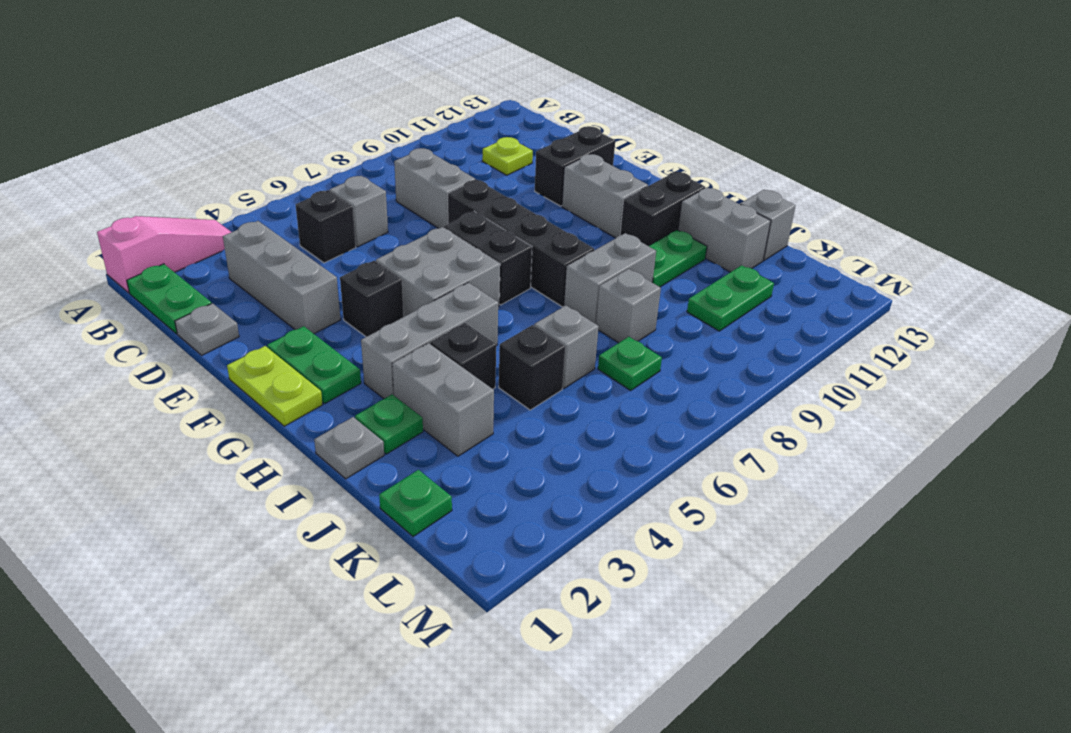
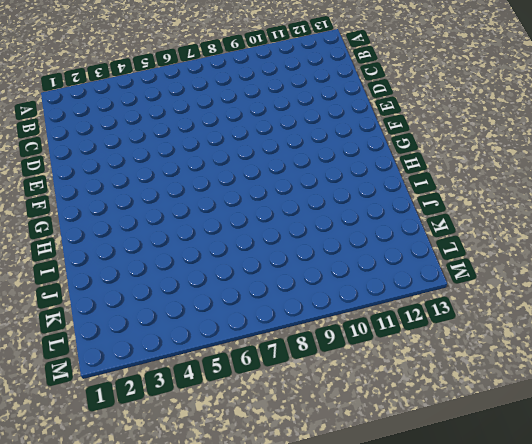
none -> pink 1x3 slope [97,216,231,293]
none -> green 1x2 plate [127,264,211,334]
none -> grey 1x3 brick [223,221,341,334]
none -> black 1x1 brick [296,190,356,263]

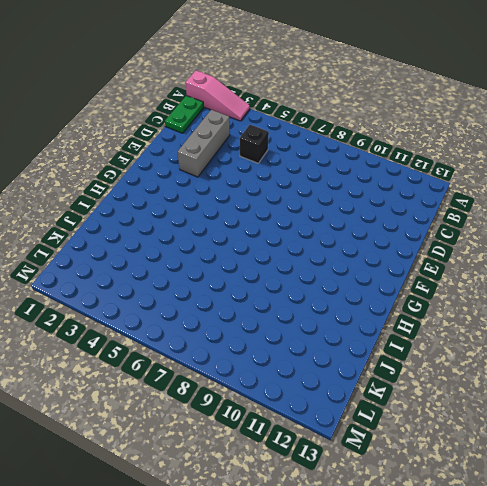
none -> grey 1x1 brick [330,176,388,247]
none -> grey 1x2 brick [394,148,475,228]
none -> lime 1x1 plate [482,137,533,175]
none -> grey 1x1 plate [175,303,239,355]

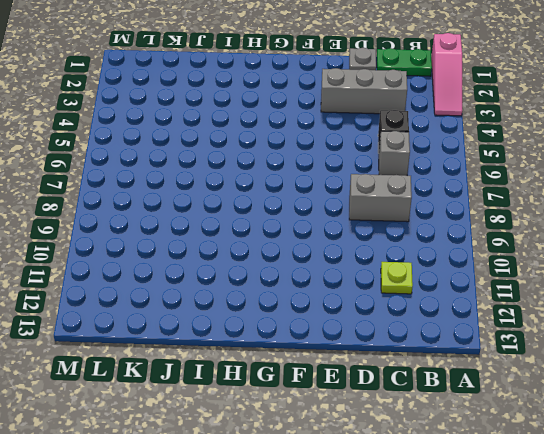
none -> black 1x4 brick [448,180,594,307]
none -> black 1x2 brick [535,126,615,206]
none -> lime 1x2 plate [227,346,323,426]
none -> green 1x2 plate [267,326,361,404]

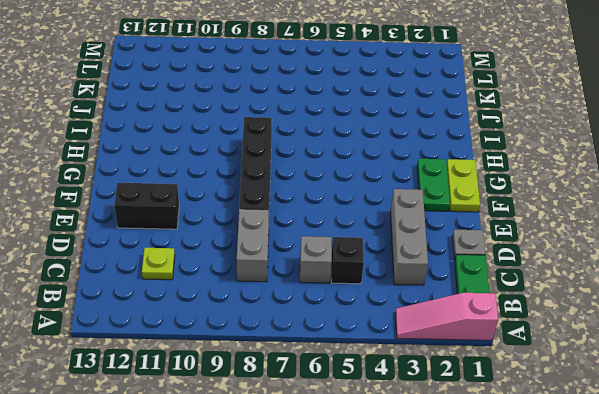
none -> black 1x1 brick [340,260,404,337]
none -> grey 2x2 brick [376,227,500,317]
none -> black 1x2 brick [444,211,532,305]
none -> grey 1x2 brick [562,154,648,238]

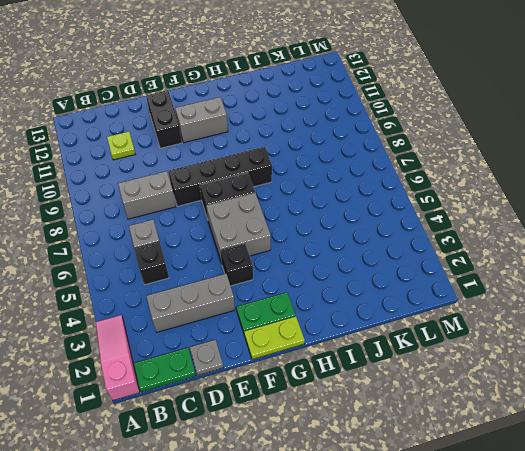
none -> grey 1x3 brick [361,282,498,399]
none -> black 1x2 brick [620,172,705,246]
none -> grey 1x1 plate [314,417,384,479]
none -> green 1x1 plate [355,394,423,454]

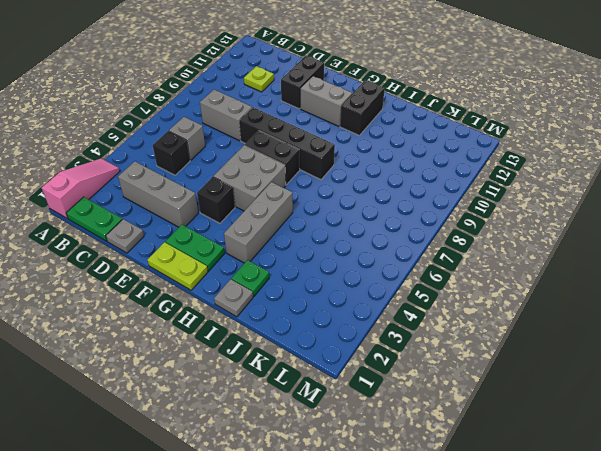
none -> grey 1x2 brick [392,343,494,456]
none -> black 1x1 brick [430,323,496,389]
none -> grey 1x2 brick [564,233,656,324]
none -> green 1x2 plate [649,230,707,287]

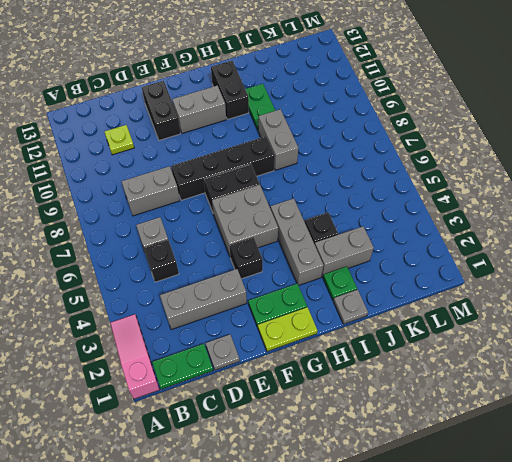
none -> grey 1x2 brick [678,188,771,272]
none -> black 1x1 brick [499,325,565,410]
none -> grey 1x1 brick [534,306,599,388]
none -> grey 1x1 brick [596,269,661,343]

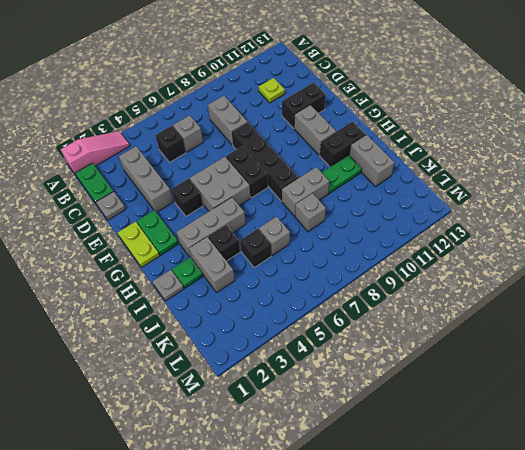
none -> grey 1x1 brick [740,190,796,260]
none -> green 1x1 plate [379,470,452,537]
none -> green 1x1 plate [598,337,662,390]
none -> green 1x2 plate [687,265,774,331]

